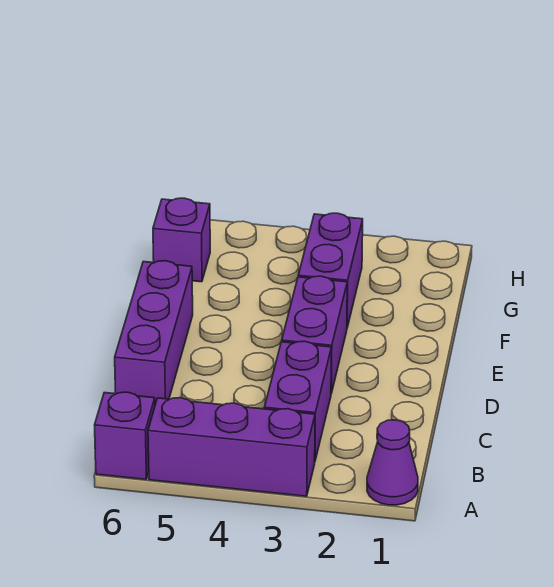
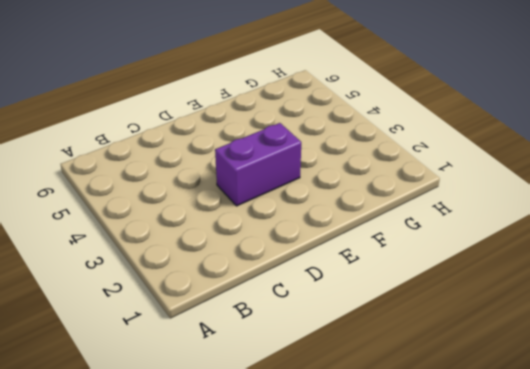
none -> purple 1x1 cone [367,420,418,505]
none -> purple 1x3 brick [148,398,315,496]

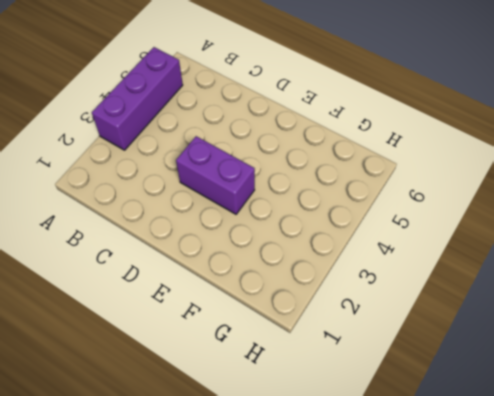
none -> purple 1x1 cone [367,420,418,505]
none -> purple 1x1 brick [94,392,155,480]

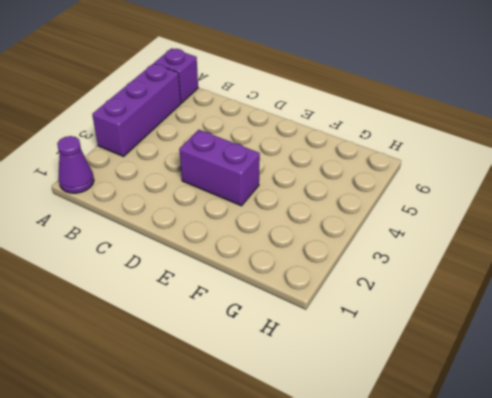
none -> purple 1x2 brick [264,341,331,460]
none -> purple 1x3 brick [115,261,193,404]

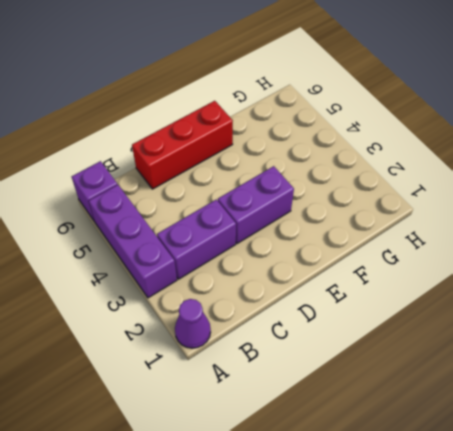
red 1x3 brick [132,101,233,189] -> purple 1x3 brick [115,261,193,404]
none -> purple 1x2 brick [298,213,363,327]
none -> purple 1x1 brick [153,198,210,282]

